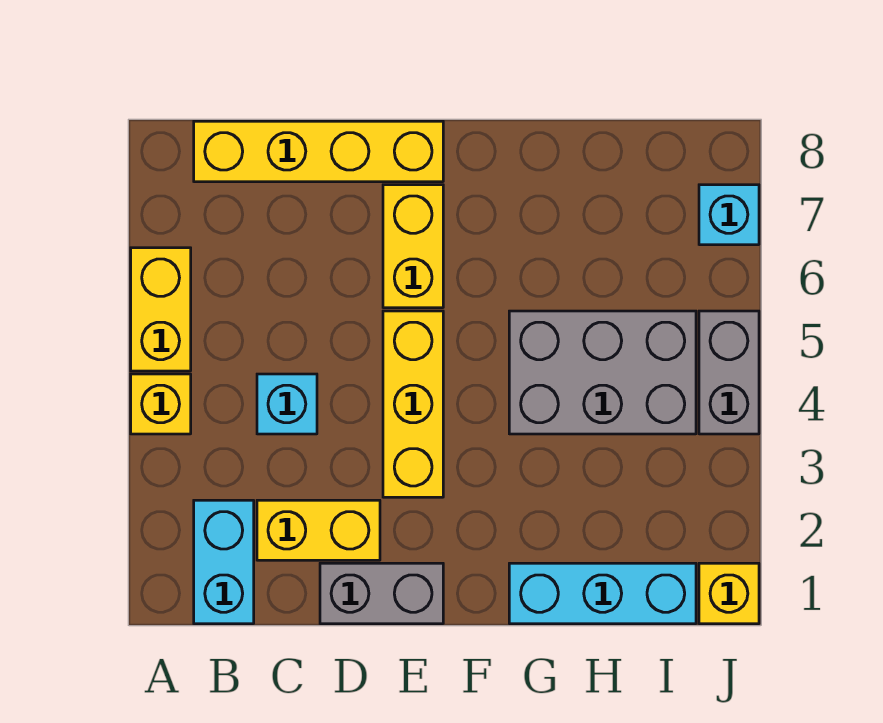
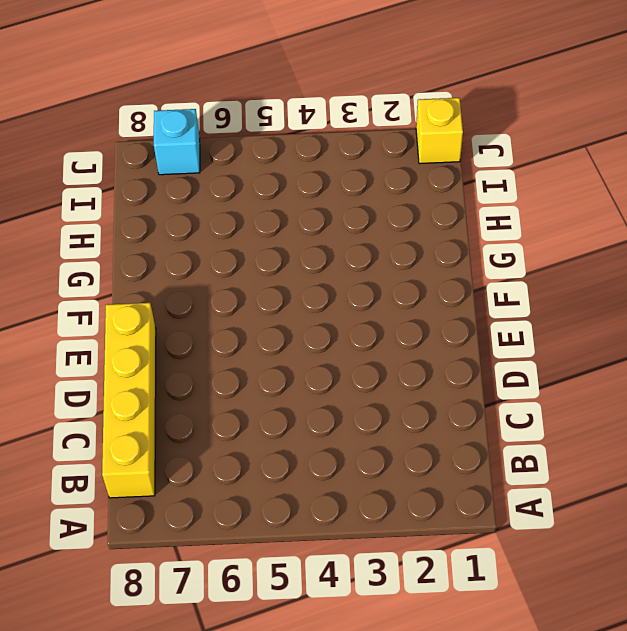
none -> yellow 1x1 brick [131,374,191,434]
none -> yellow 1x2 brick [131,248,191,371]
none -> cyan 1x2 brick [194,500,254,624]

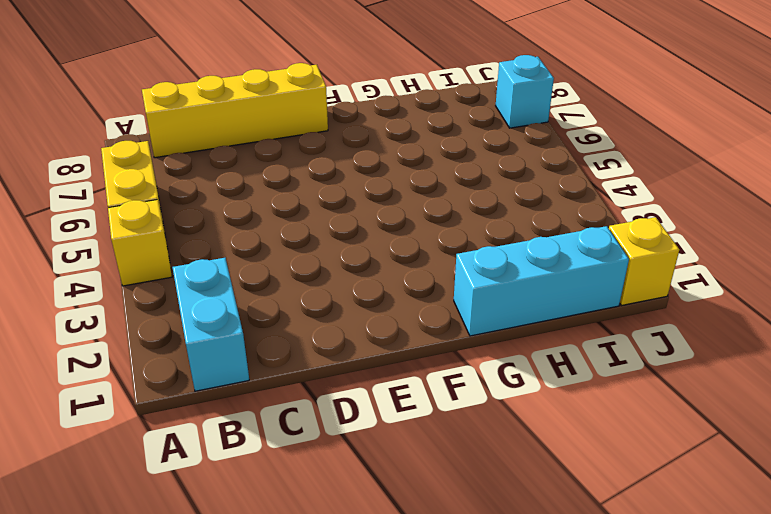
none -> yellow 1x2 brick [257,500,380,560]
none -> cyan 1x1 brick [257,374,317,434]
none -> grey 1x2 brick [320,563,443,624]

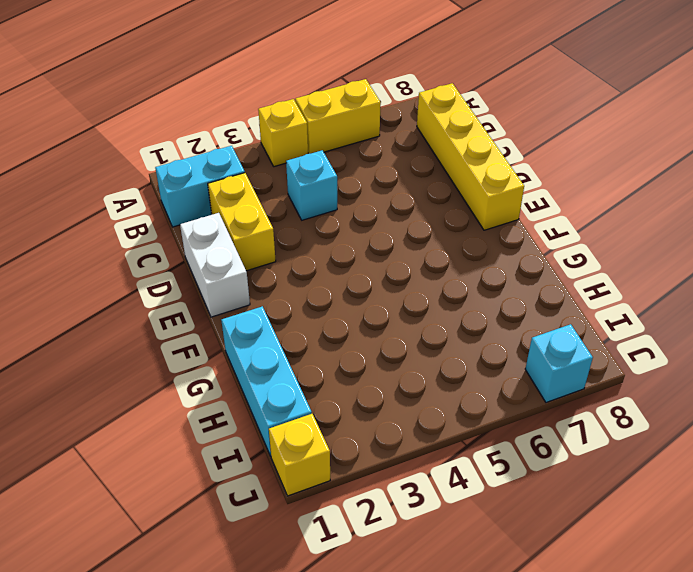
white 1x2 brick [180,213,250,317] -> grey 1x2 brick [320,563,443,624]
none -> yellow 1x3 brick [383,311,443,497]
none -> yellow 1x2 brick [383,185,443,308]
none -> grey 2x3 brick [509,311,696,434]

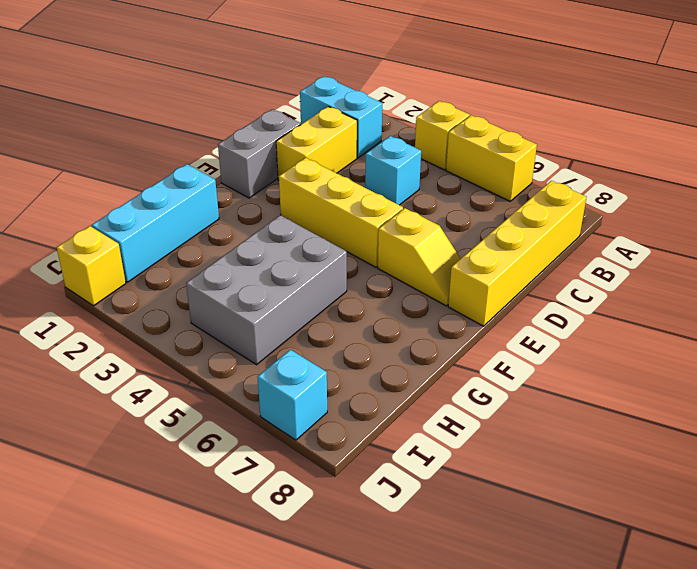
yellow 1x2 slope [378,208,461,306] -> yellow 1x2 brick [383,185,443,308]
none -> grey 1x2 brick [699,311,759,434]

